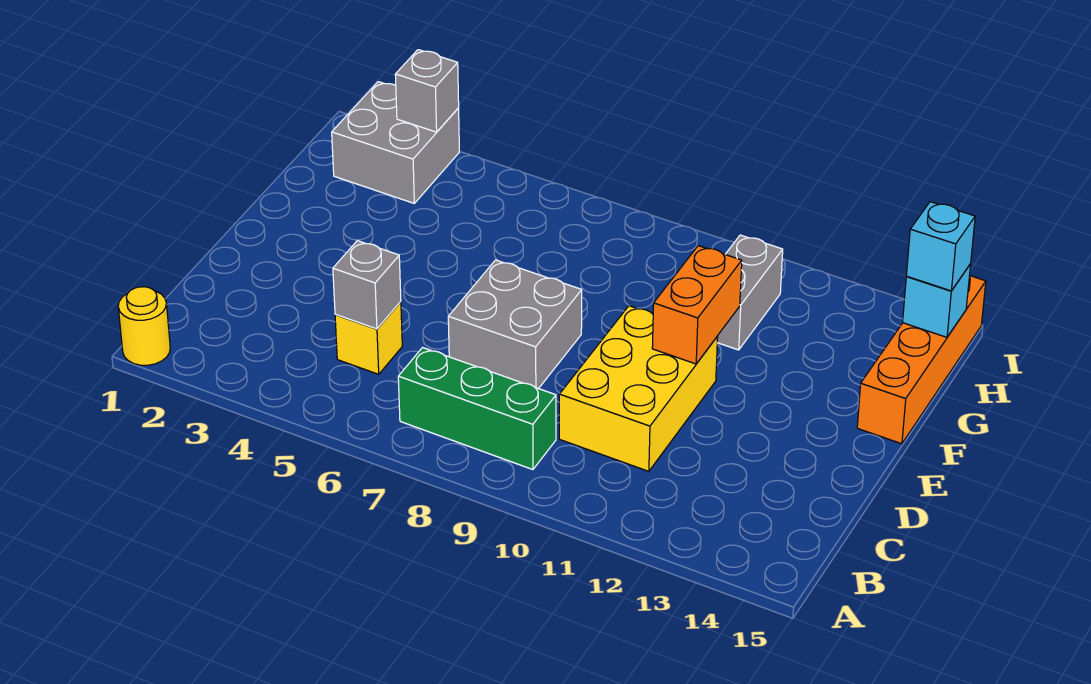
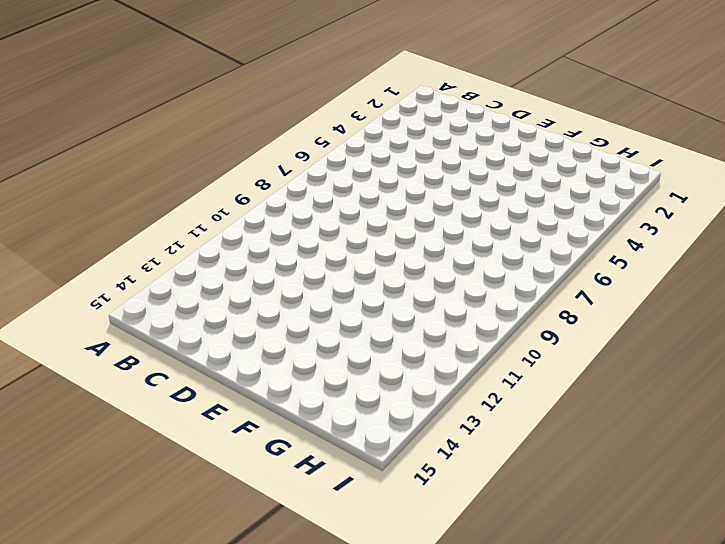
none -> yellow 1x1 round brick [118,287,170,365]
none -> green 1x3 brick [398,348,556,470]
none -> yellow 1x1 brick [335,302,402,374]

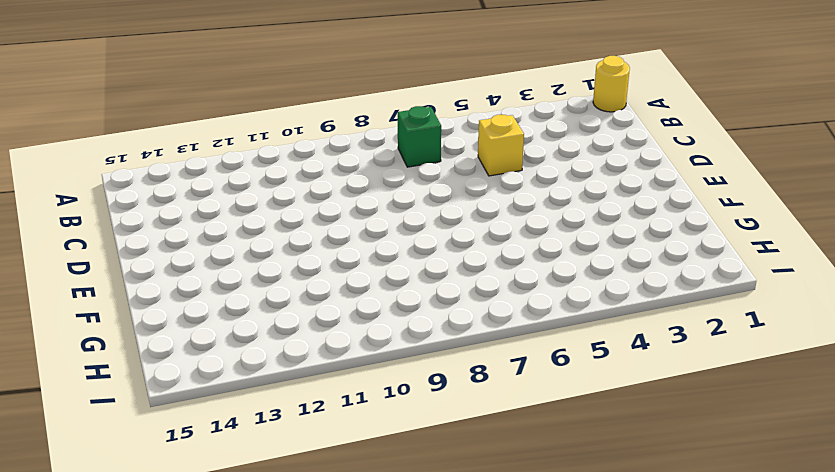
green 1x1 brick [398,106,441,167] -> green 1x3 brick [398,348,556,470]
none -> yellow 2x3 brick [559,306,718,471]
none -> grey 2x2 brick [448,260,582,389]
none -> orange 1x4 brick [857,276,986,444]

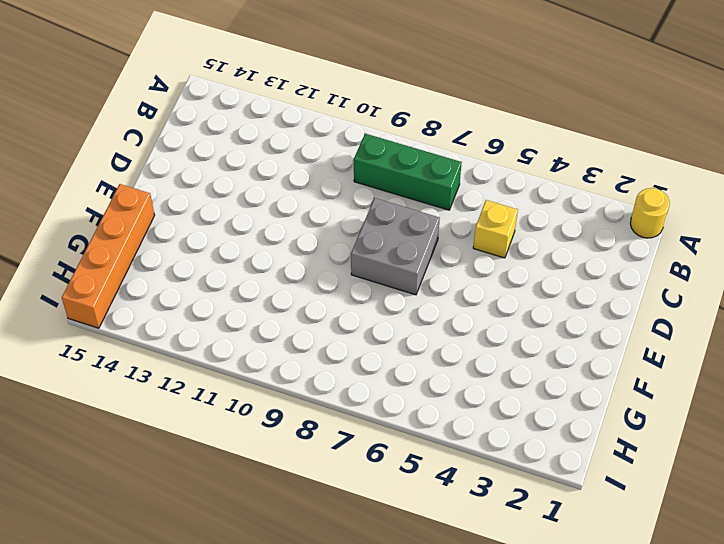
none -> yellow 2x3 brick [559,306,718,471]
none -> grey 1x2 brick [717,235,783,350]
none -> grey 2x2 brick [332,82,459,203]

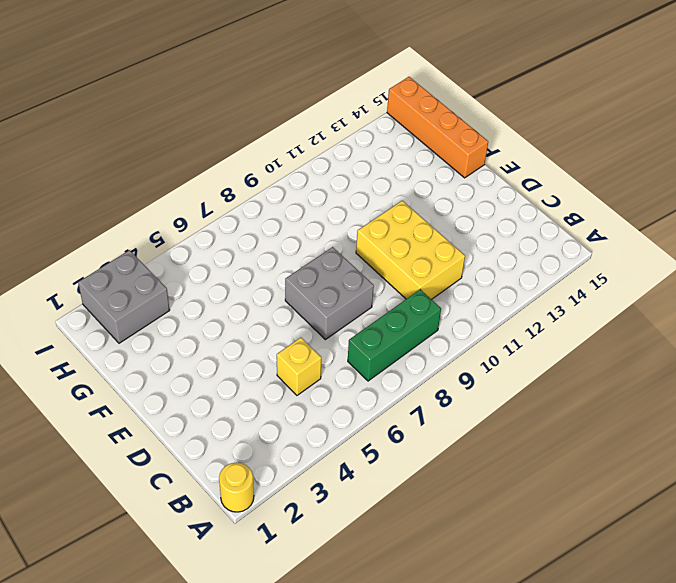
none -> grey 1x2 brick [717,235,783,350]
none -> grey 1x1 brick [333,241,401,329]
none -> orange 1x2 brick [652,246,742,364]

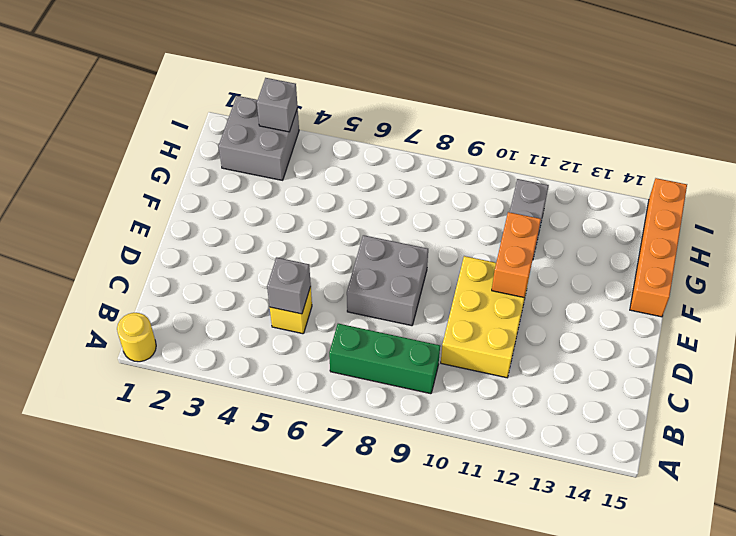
none -> cyan 1x1 brick [903,264,971,337]
none -> cyan 1x1 brick [906,202,975,291]

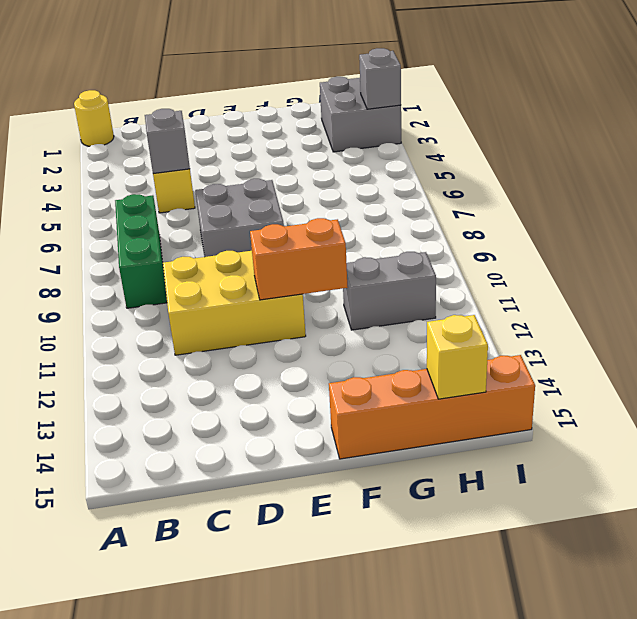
yellow 1x1 brick [427,315,488,399] -> cyan 1x1 brick [903,264,971,337]
none -> cyan 1x1 brick [906,202,975,291]

